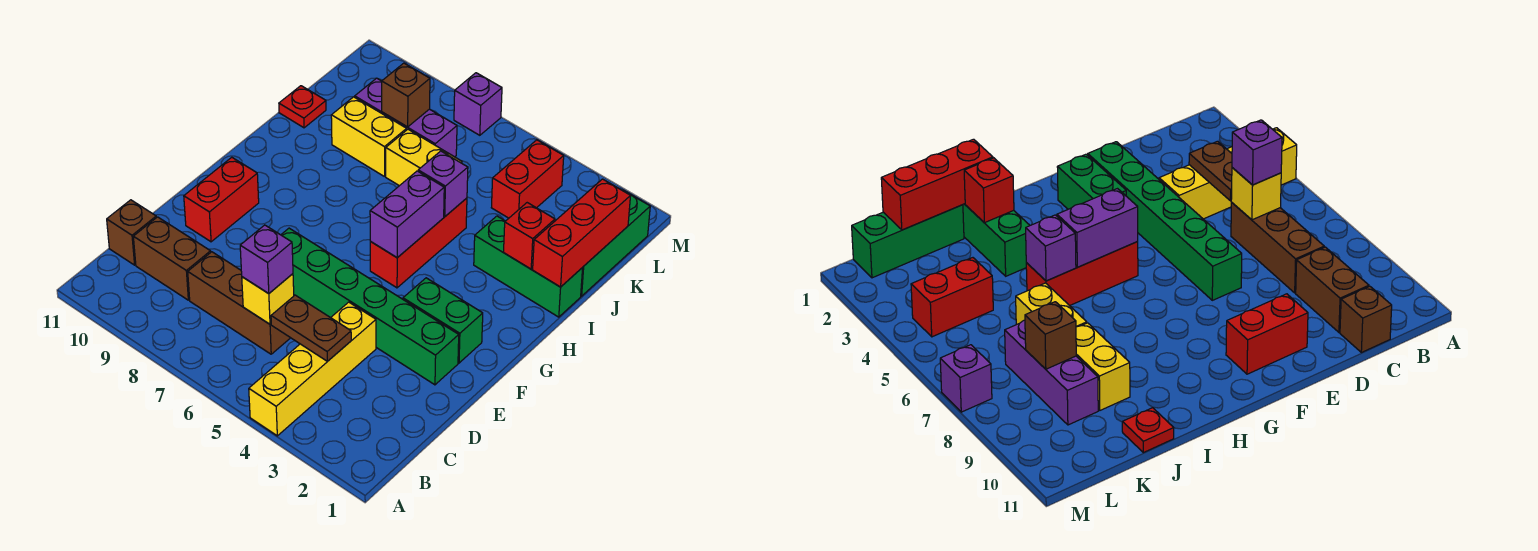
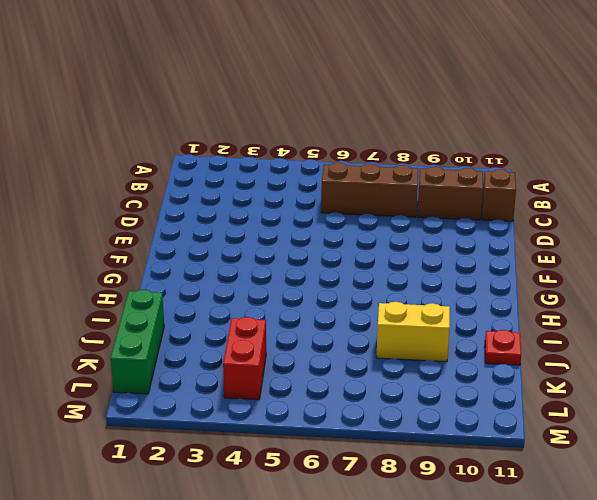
none -> yellow 1x4 brick [249,302,376,436]
none -> green 1x6 brick [281,228,459,385]
none -> red 1x2 brick [184,157,259,242]

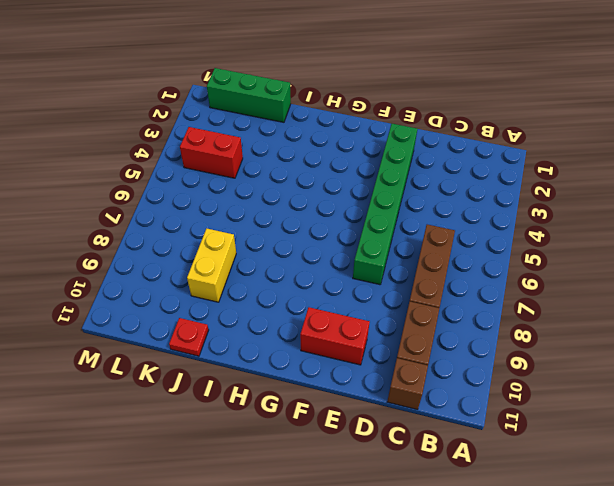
none -> yellow 1x4 brick [249,302,376,436]
none -> green 1x2 brick [403,278,483,363]
none -> red 1x3 brick [370,198,467,288]

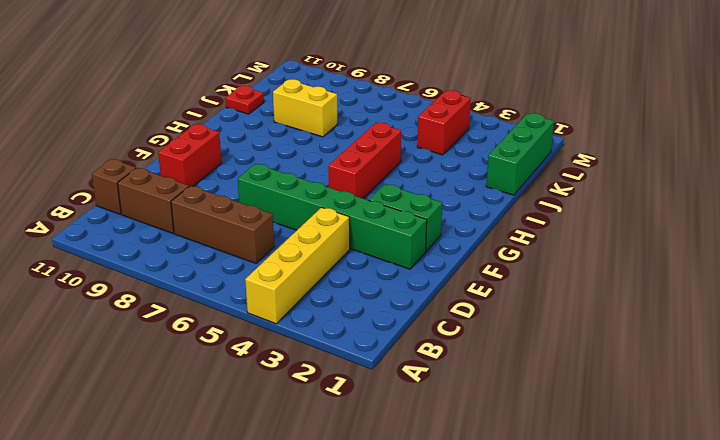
none -> green 1x3 brick [474,216,583,317]
none -> yellow 1x2 brick [386,129,462,186]
none -> purple 1x3 brick [355,78,457,157]

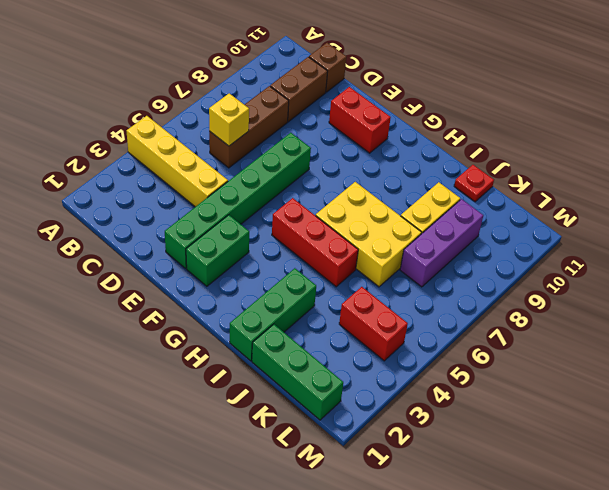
yellow 2x3 brick [316,182,422,287] -> yellow 1x2 brick [386,129,462,186]
none -> purple 1x1 brick [454,73,502,135]
none -> brown 1x2 plate [271,295,351,361]
none -> purple 1x2 brick [370,171,444,258]

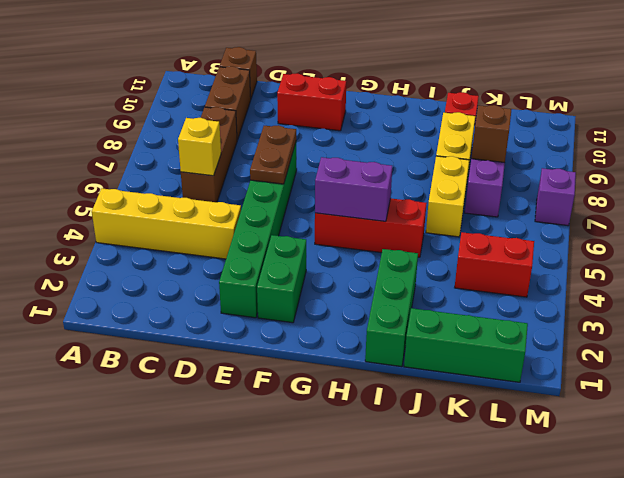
brown 1x2 plate [250,125,296,184] -> brown 1x2 plate moved to [271,295,351,361]
none -> red 1x3 brick [533,179,631,287]
none -> red 1x1 brick [504,203,555,269]
none -> purple 1x1 brick [418,151,468,216]

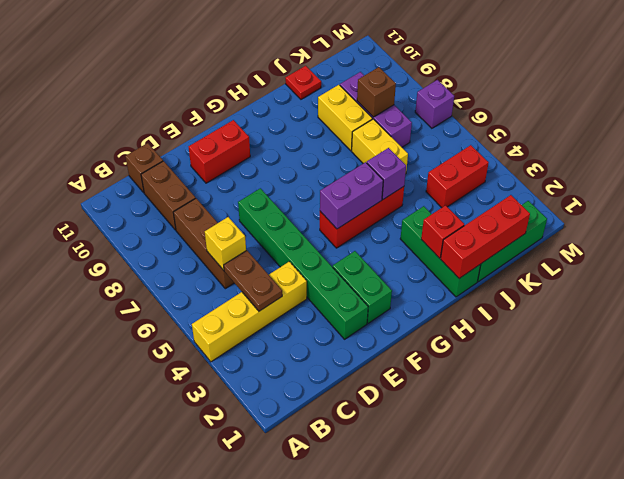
none -> purple 1x1 brick [240,225,293,293]

